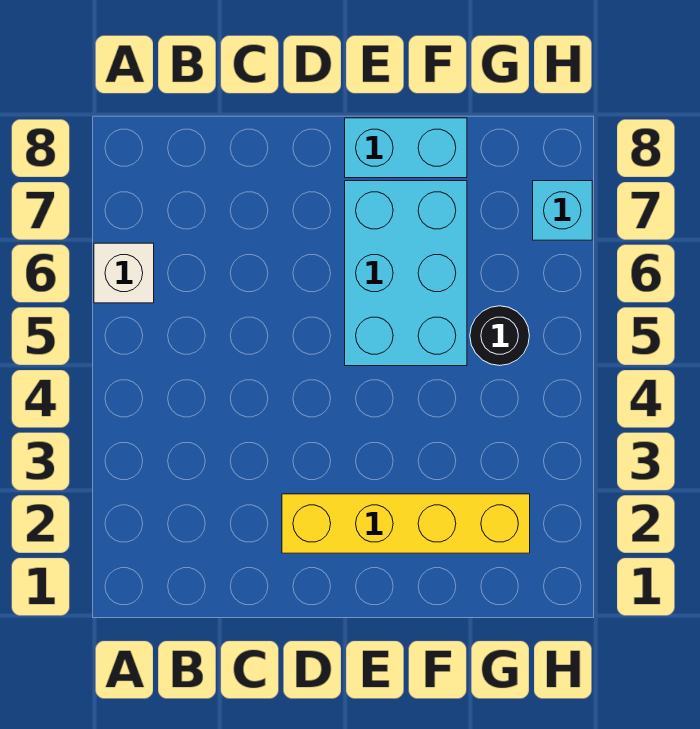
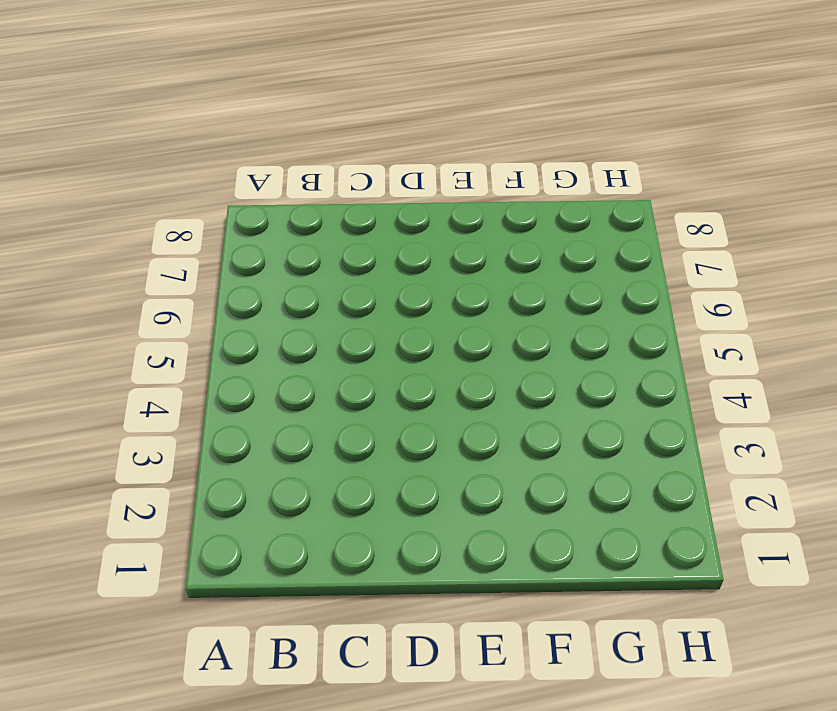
none -> white 1x1 brick [94,243,154,303]
none -> yellow 1x4 brick [282,494,530,553]

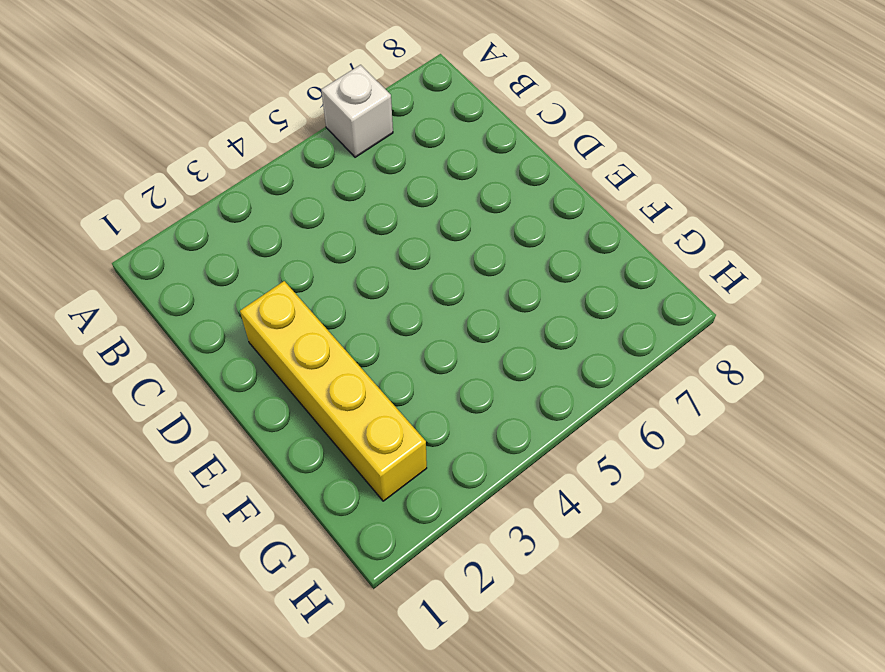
none -> cyan 2x3 brick [345,181,467,366]
none -> cyan 1x2 brick [345,118,467,178]

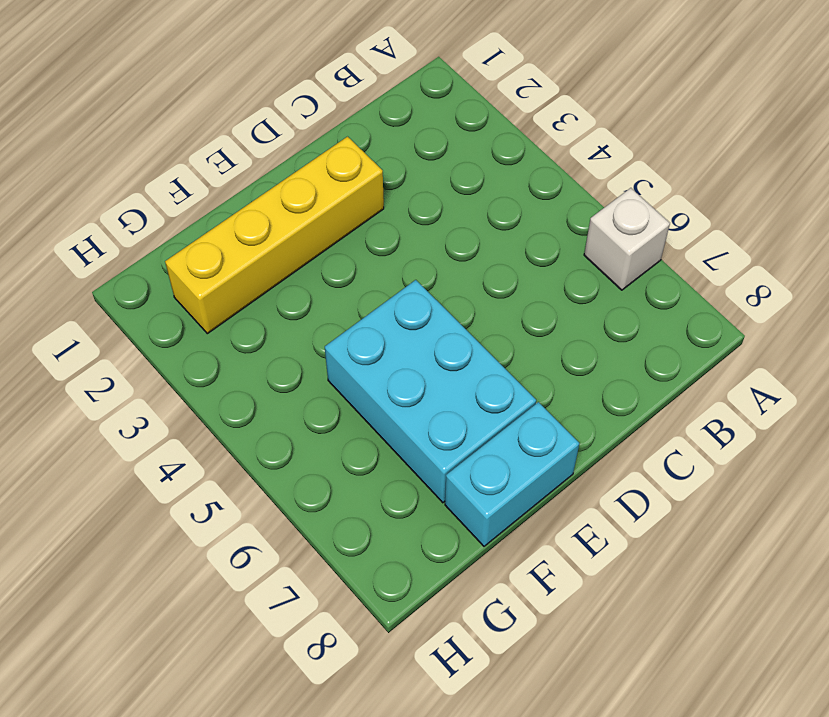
none -> black 1x1 round brick [470,306,529,366]
none -> cyan 1x1 brick [533,181,592,240]

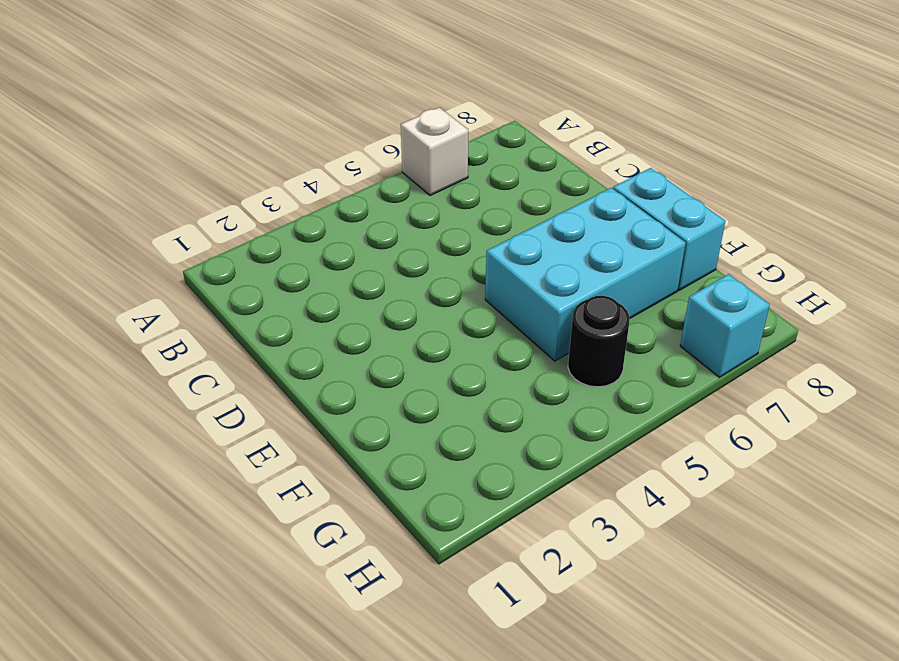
none -> yellow 1x4 brick [282,494,530,553]

